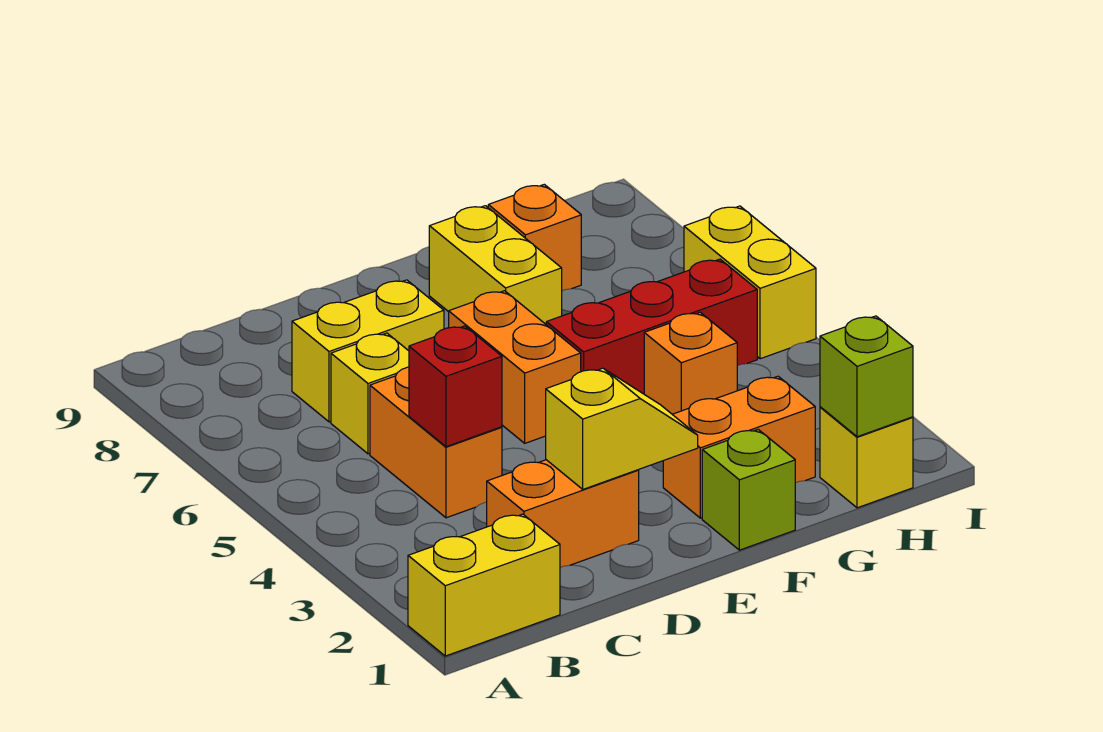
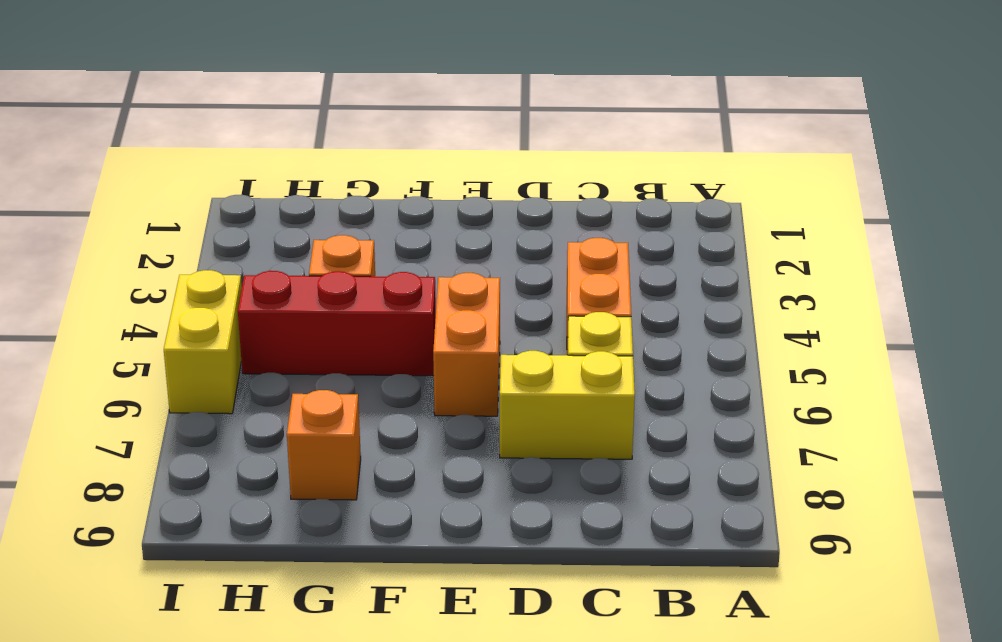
none -> yellow 1x2 brick [408,514,560,656]
none -> orange 1x2 brick [487,460,639,567]
none -> lime 1x1 brick [702,429,795,550]

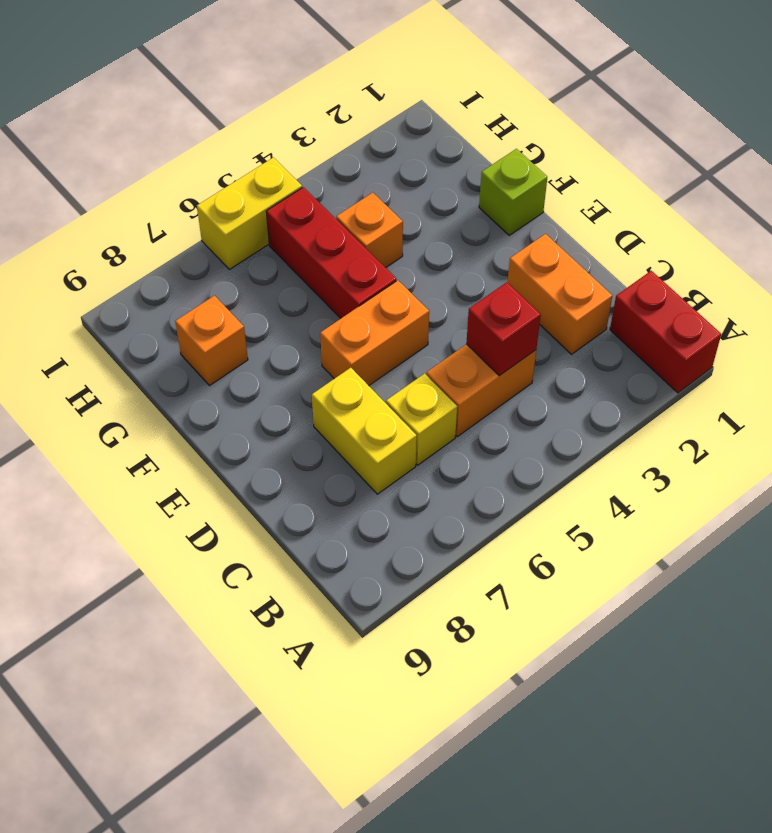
red 1x2 brick [610,271,721,393] -> yellow 1x2 brick [408,514,560,656]
none -> orange 1x2 brick [663,376,815,518]
none -> yellow 1x2 brick [429,206,562,324]
none -> yellow 1x1 brick [820,407,913,508]

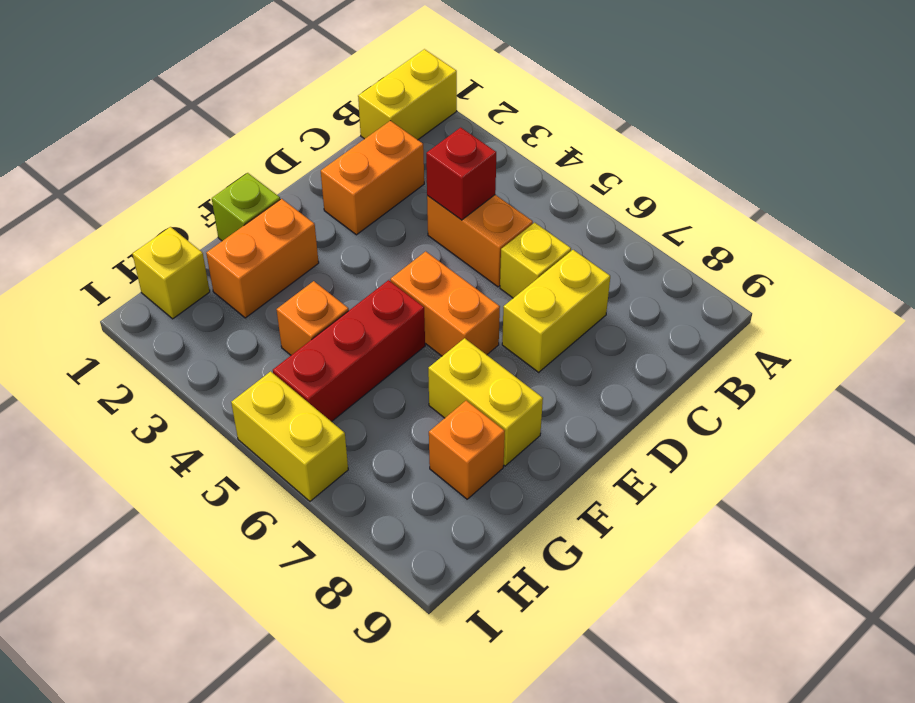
none -> yellow 1x2 slope [546,368,698,489]
none -> lime 1x1 brick [820,316,913,437]

